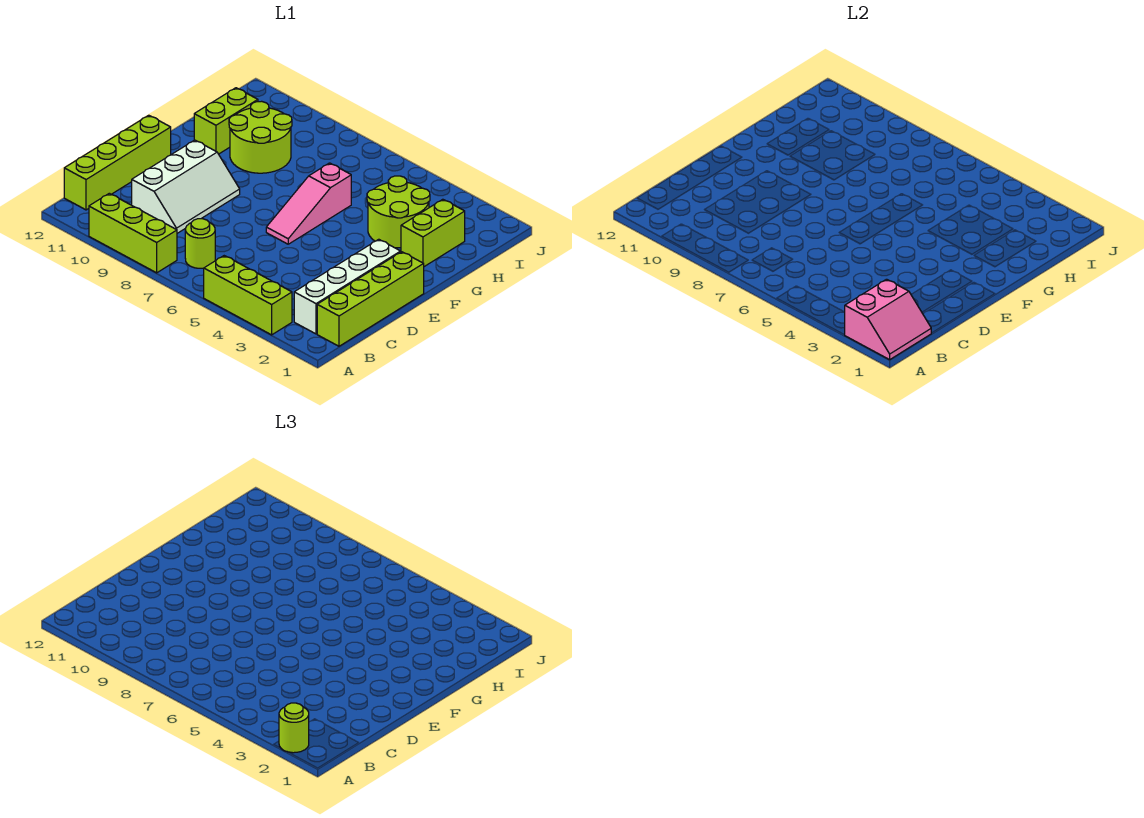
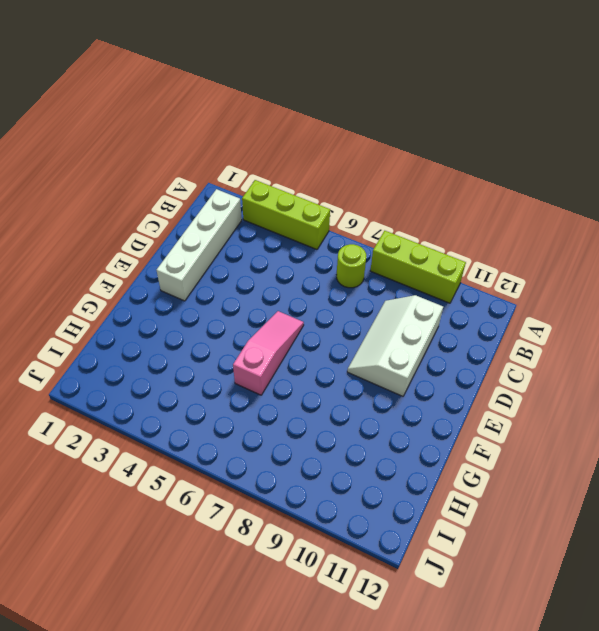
none -> lime 1x4 brick [317,252,424,346]
none -> lime 1x4 brick [64,115,171,210]
none -> lime 1x2 brick [401,199,465,267]

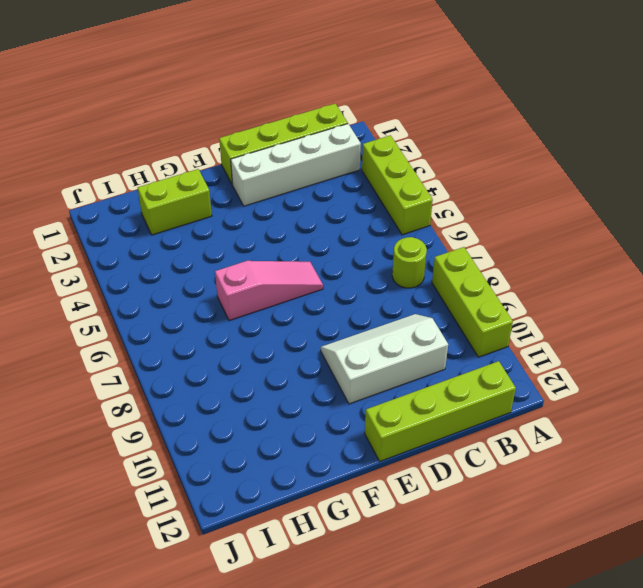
none -> lime 2x2 round brick [367,176,430,248]
none -> lime 2x2 round brick [229,101,292,173]
none -> lime 1x2 brick [194,88,258,154]

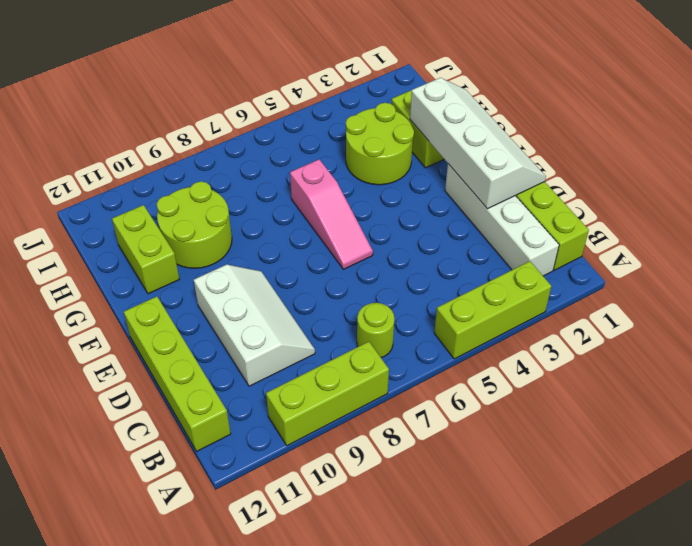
white 2x4 slope [410,78,546,209] -> none
none -> pink 2x2 slope [845,279,931,360]
none -> lime 1x1 round brick [279,703,309,753]

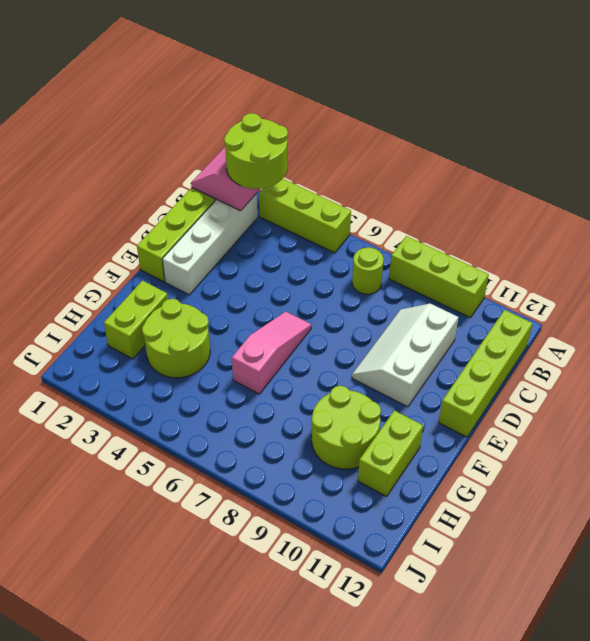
lime 2x2 round brick [224,113,288,189] -> lime 1x1 round brick [279,703,309,753]

